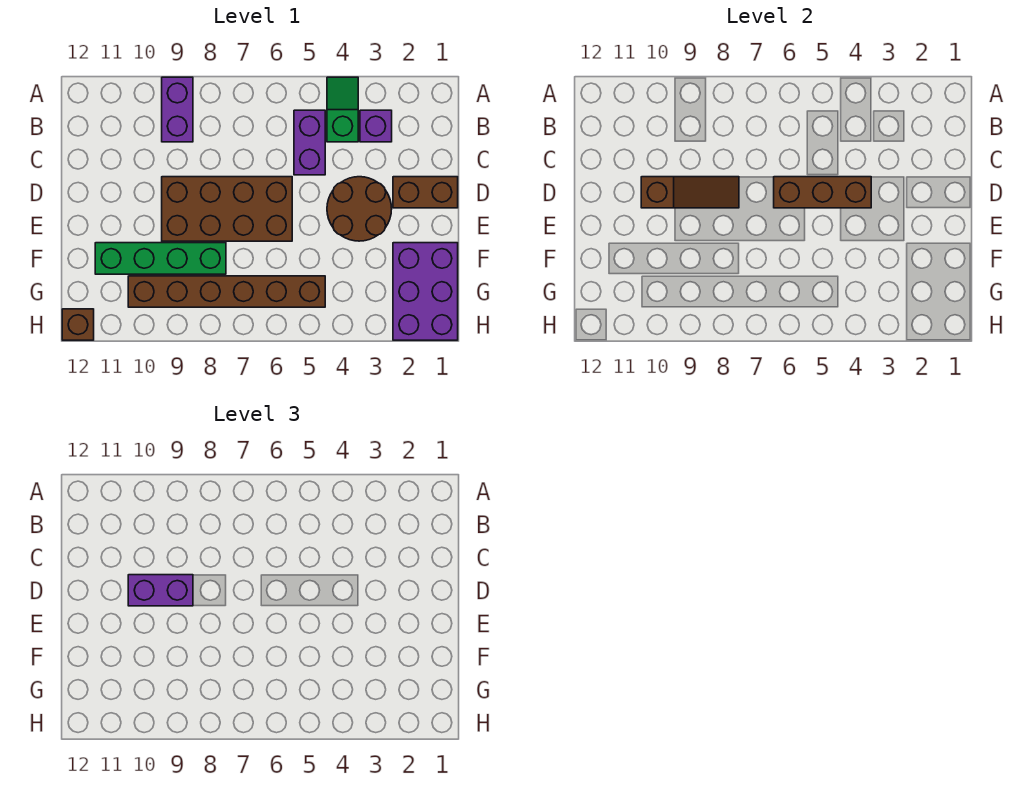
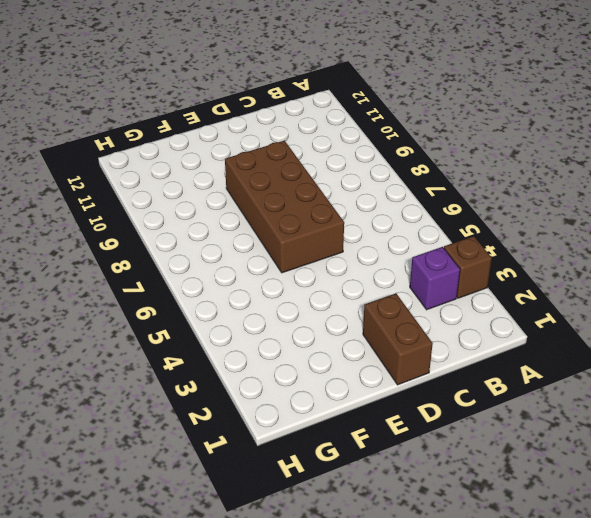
brown 1x1 brick [444,236,492,298] -> brown 1x1 brick moved to [62,309,94,340]
none -> green 1x2 slope [327,77,358,142]
none -> purple 1x2 brick [162,77,193,142]
none -> purple 1x2 brick [294,110,325,175]

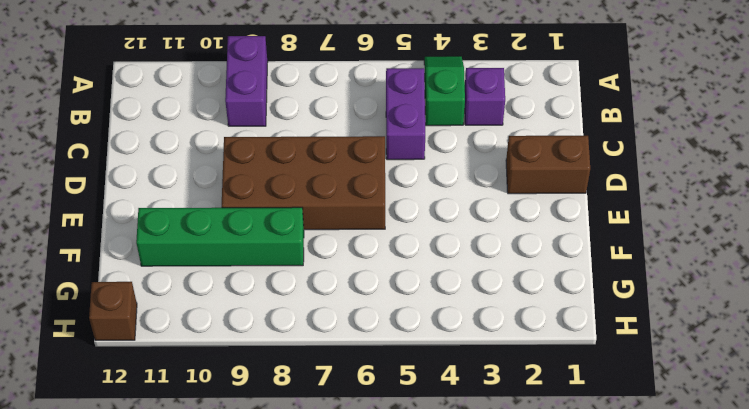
none -> brown 2x2 round brick [327,177,392,241]
none -> purple 2x3 brick [393,243,458,340]
none -> brown 1x6 brick [128,276,325,307]

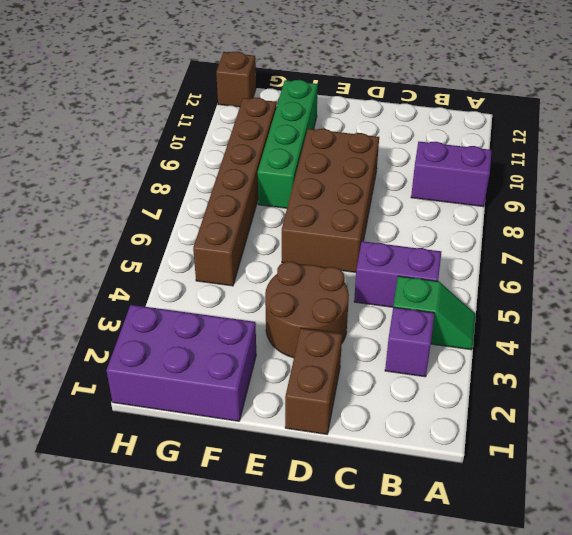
none -> brown 1x3 brick [774,177,871,208]
none -> brown 1x3 slope [641,177,739,208]
none -> purple 1x2 brick [128,575,193,606]

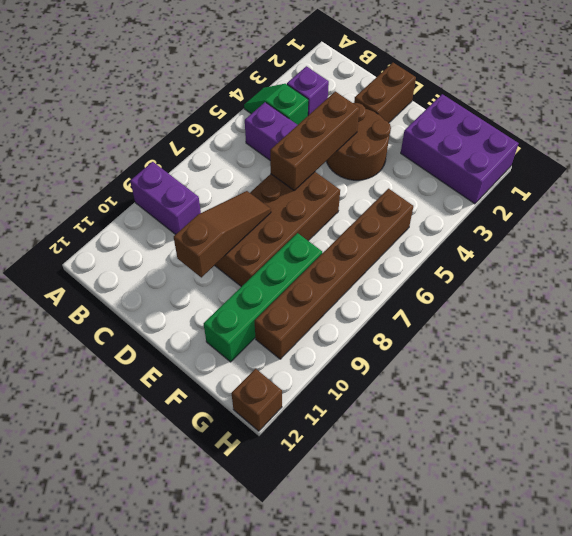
none -> purple 1x2 brick [128,575,193,606]

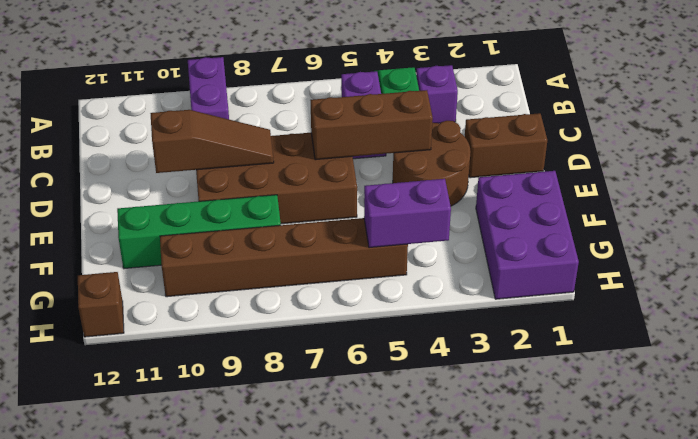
purple 1x2 brick [364,179,451,248] -> purple 1x2 brick moved to [128,575,193,606]

